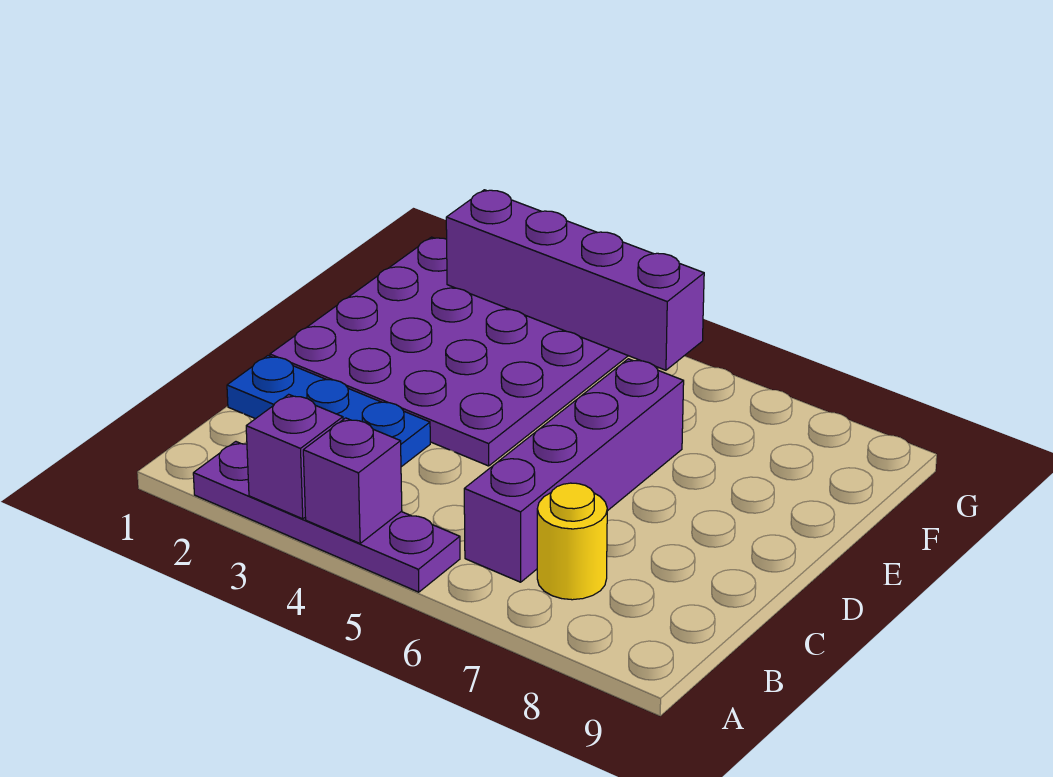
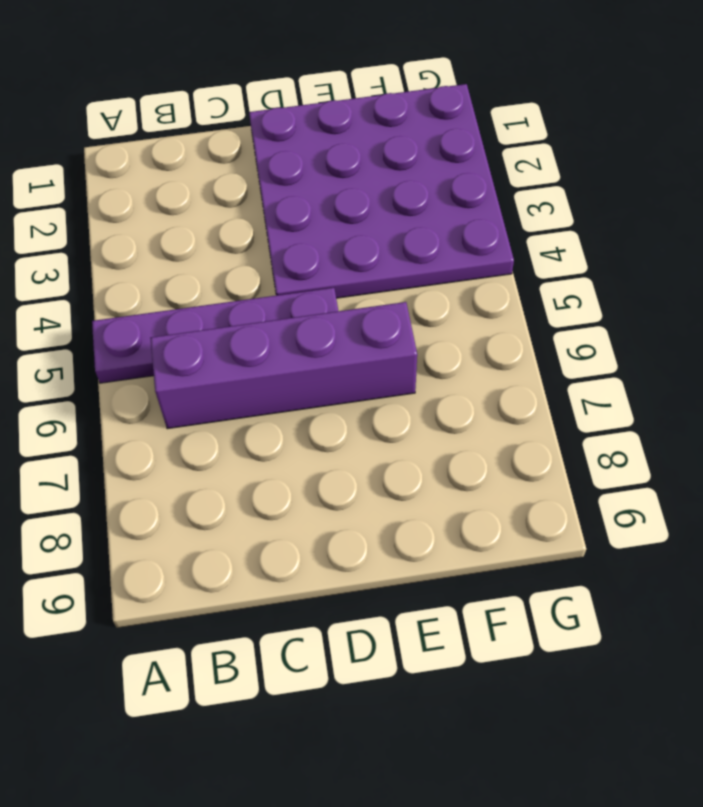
purple 1x4 plate [92,288,338,383] -> purple 1x4 plate turned to [193,442,460,592]
none -> yellow 1x1 round brick [537,483,607,600]
none -> blue 1x3 plate [227,356,430,467]

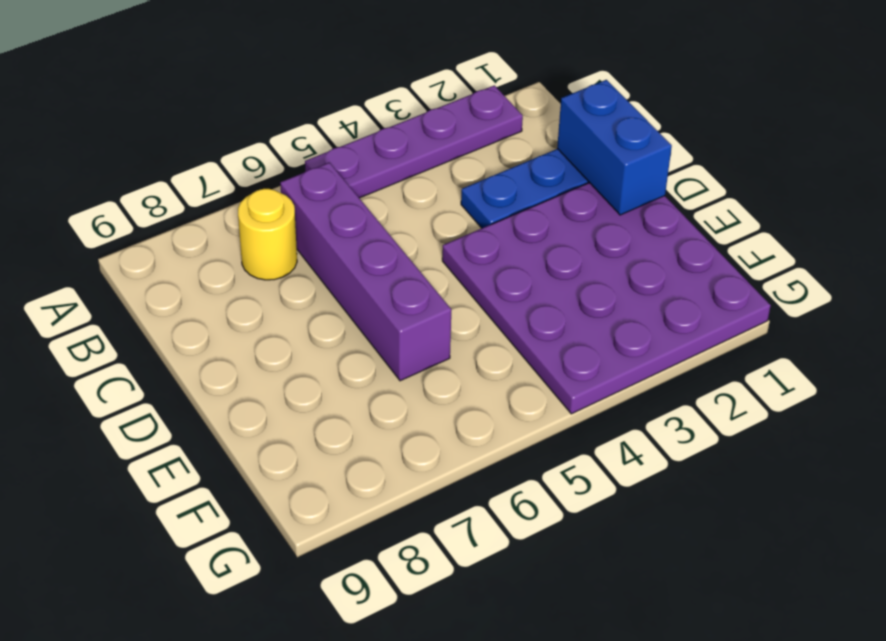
blue 1x2 brick [557,80,672,215] -> none
none -> purple 1x1 brick [246,394,343,519]
none -> purple 1x1 brick [303,418,402,543]

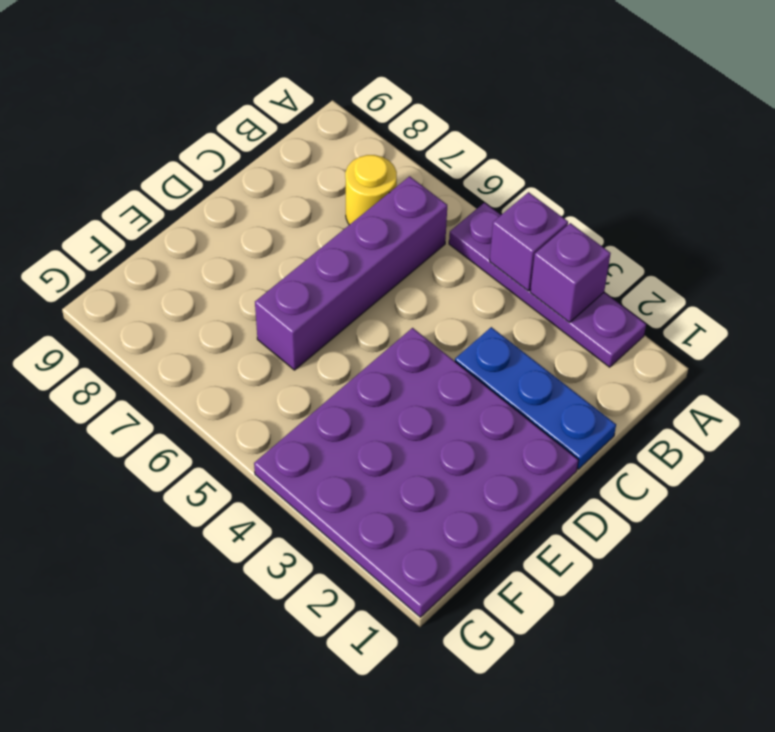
none -> purple 1x4 brick [446,190,704,370]

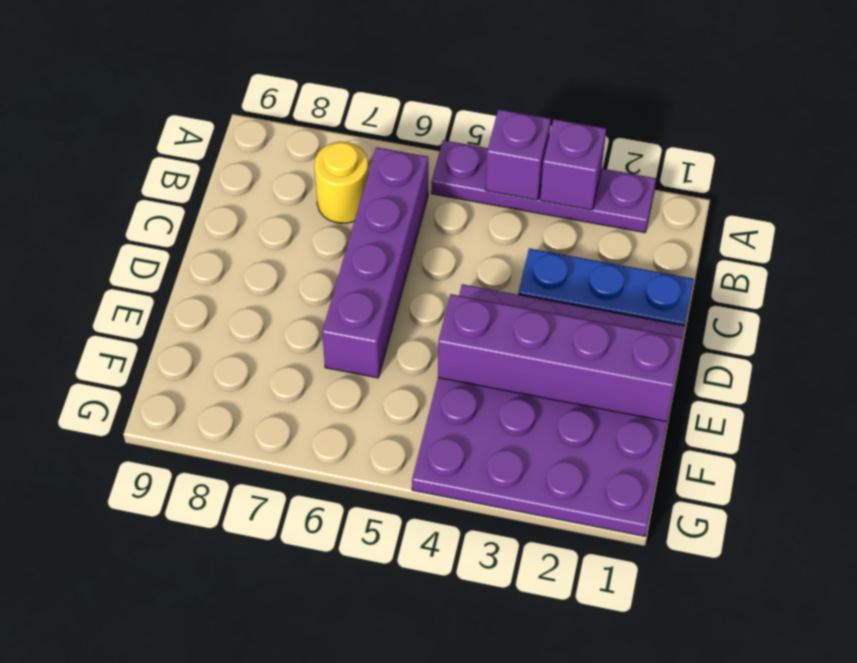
purple 1x4 brick [438,294,683,421] -> purple 1x4 brick moved to [446,190,704,370]

